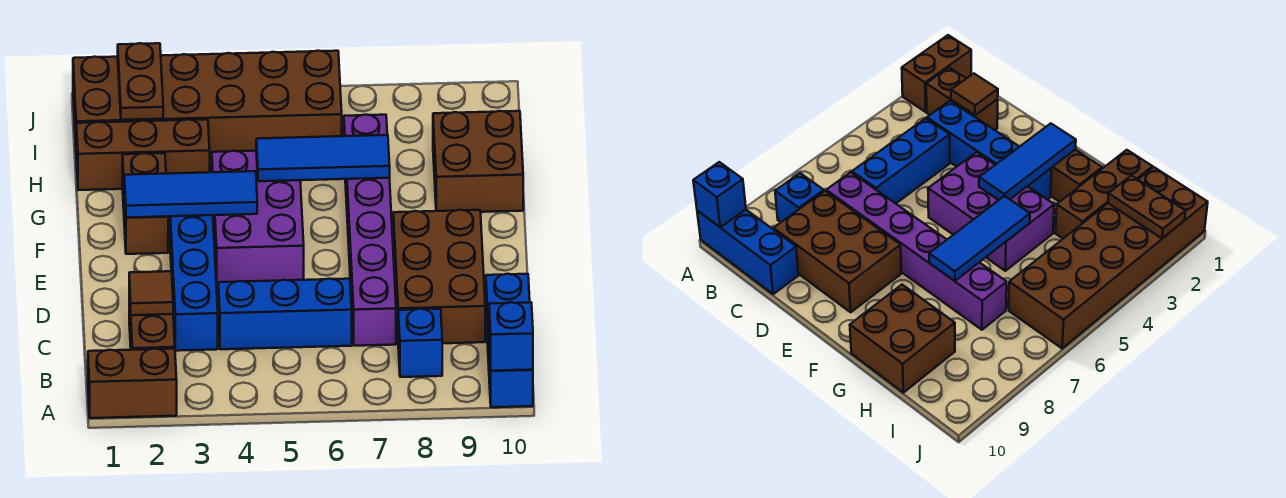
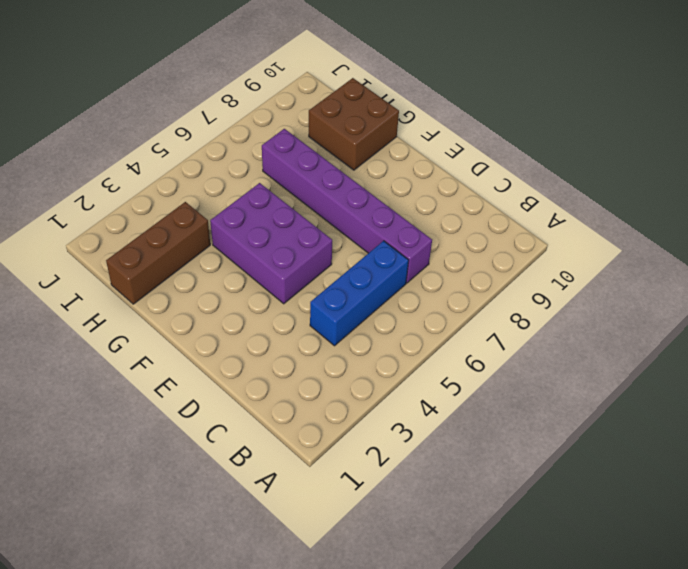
none -> brown 1x2 brick [88,349,177,418]
none -> blue 1x3 brick [486,274,533,407]
none -> brown 1x2 brick [129,290,175,350]

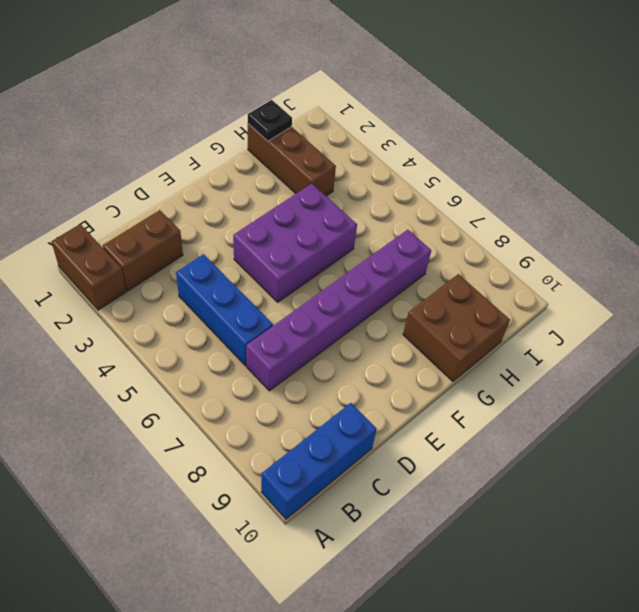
black 1x1 plate [248,100,292,141] -> none
none -> blue 1x1 brick [398,309,442,377]
none -> blue 1x4 brick [169,215,218,351]
none -> brown 2x3 brick [393,210,485,343]

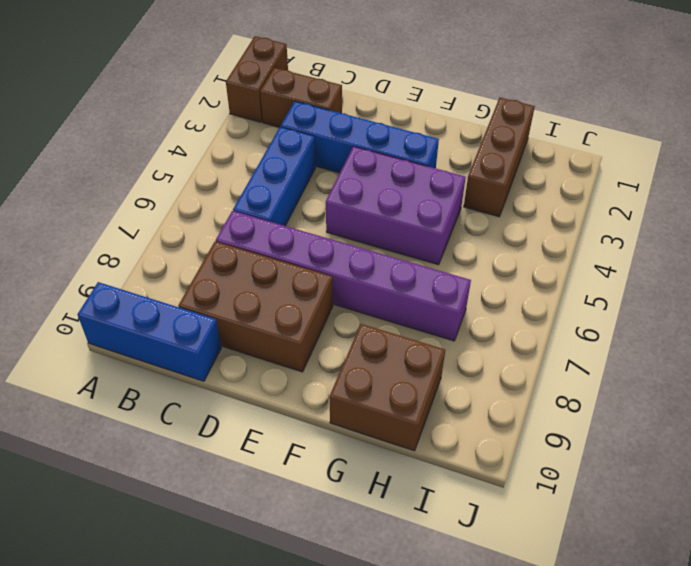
none -> blue 1x1 brick [398,309,442,377]
none -> brown 1x2 brick [123,153,168,254]
none -> brown 2x6 brick [73,51,342,154]

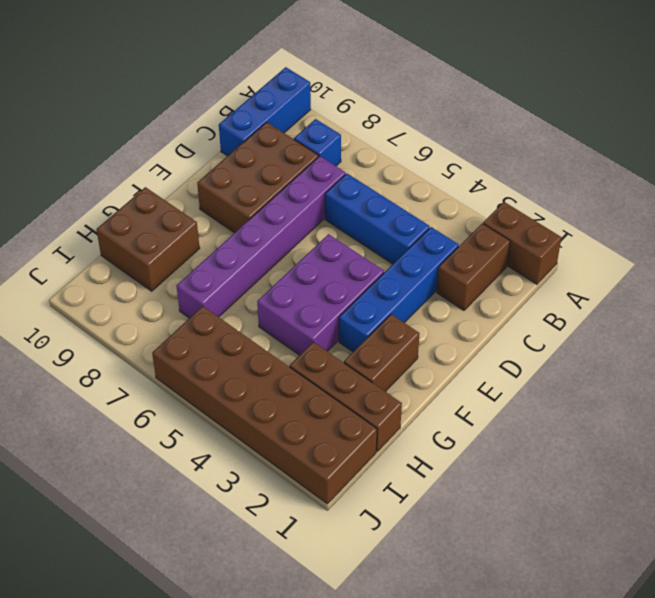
none -> blue 1x1 brick [489,302,533,371]
none -> brown 1x1 tile [129,271,173,315]
none -> blue 1x3 tile [124,171,257,218]

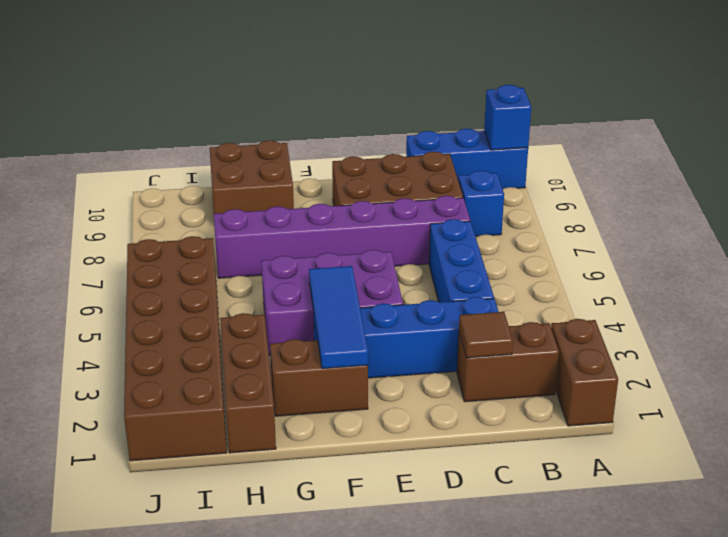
none -> blue 1x3 tile [256,135,390,181]
none -> brown 1x2 plate [118,43,163,120]

